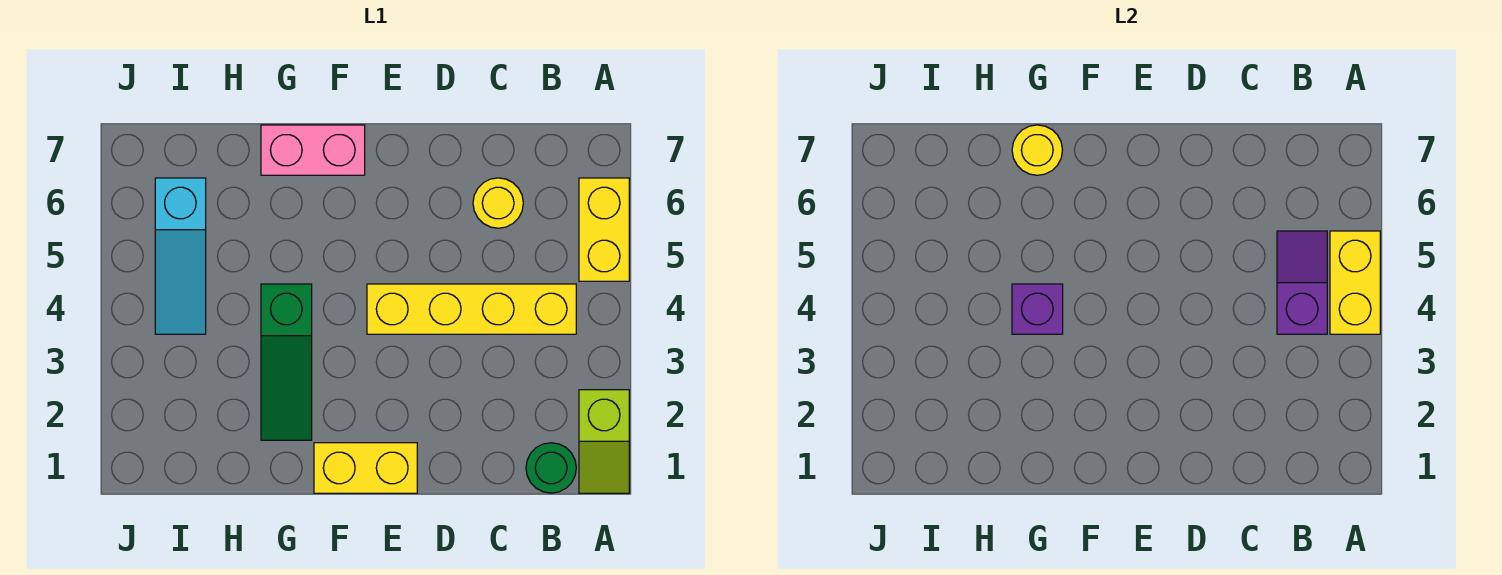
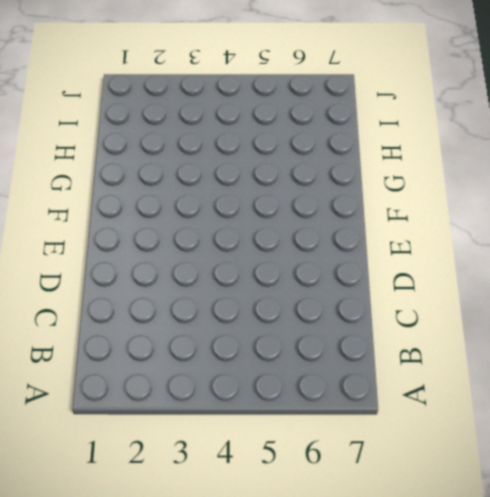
none -> lime 1x2 slope [579,390,629,493]
none -> yellow 1x2 brick [579,178,629,281]
none -> green 1x1 round brick [526,443,576,493]

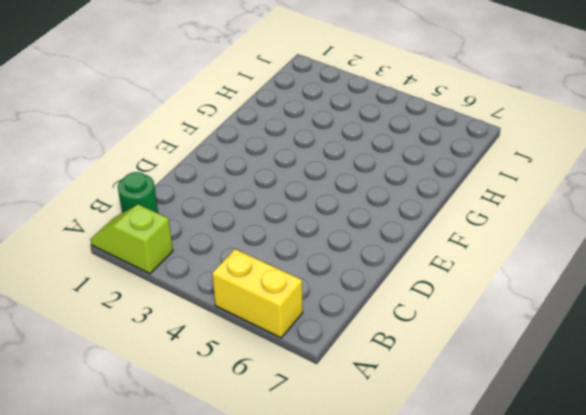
none -> yellow 1x4 brick [367,284,576,334]
none -> yellow 1x1 round brick [473,178,523,228]
none -> yellow 1x2 brick [314,443,417,493]

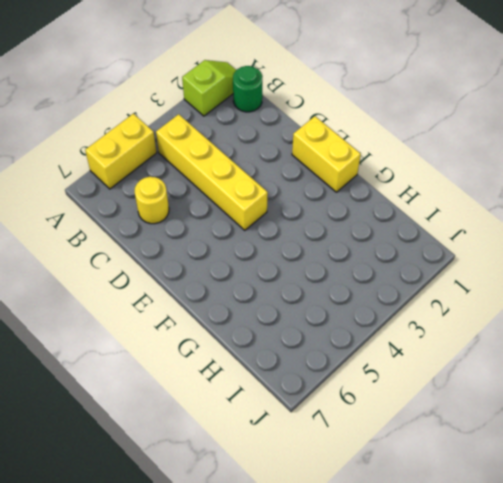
none -> pink 1x2 brick [261,125,365,175]
none -> green 1x3 slope [261,284,312,440]
none -> cyan 1x3 slope [155,178,206,334]

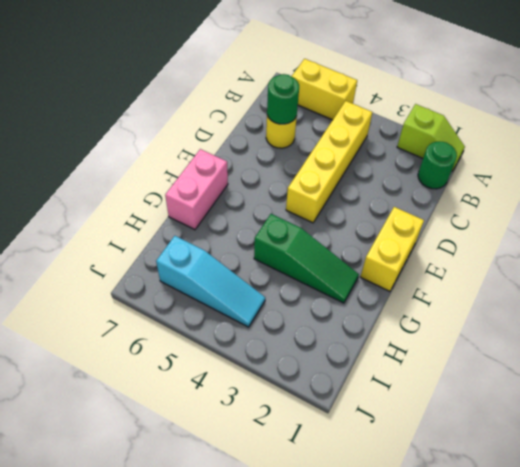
green 1x1 round brick [267,74,299,124] -> none
none -> yellow 1x2 brick [1330,231,1380,334]
none -> purple 1x2 slope [1277,231,1327,334]
none -> purple 1x1 brick [1012,284,1063,334]

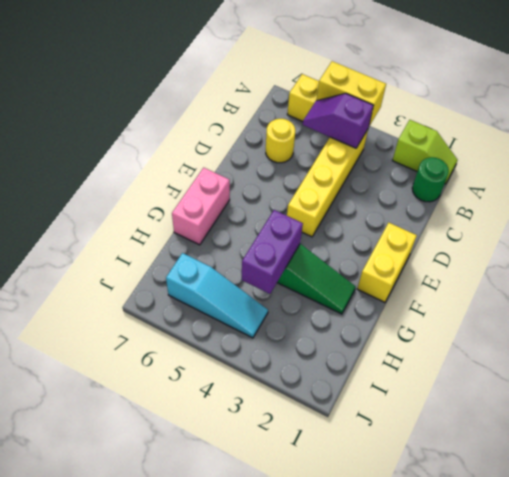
purple 1x2 brick [242,210,303,294] -> purple 1x1 brick [1012,284,1063,334]
none -> yellow 1x1 round brick [1012,125,1062,175]

